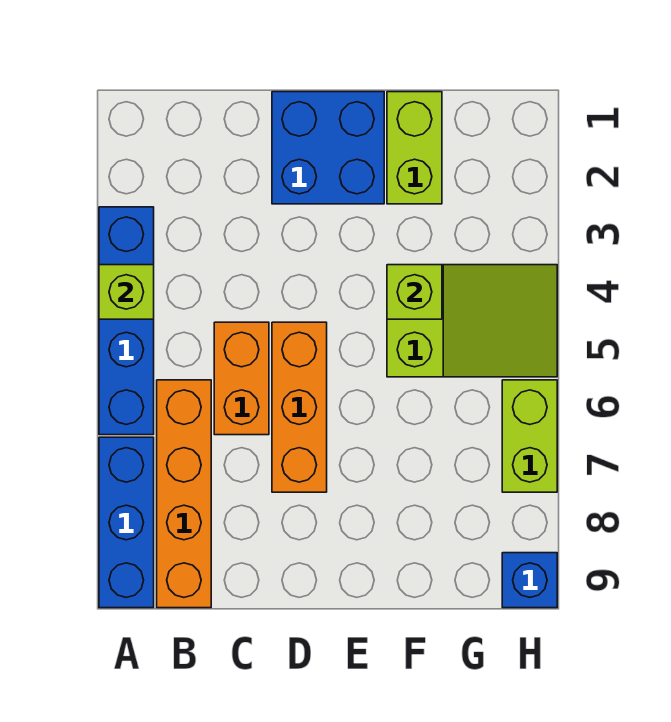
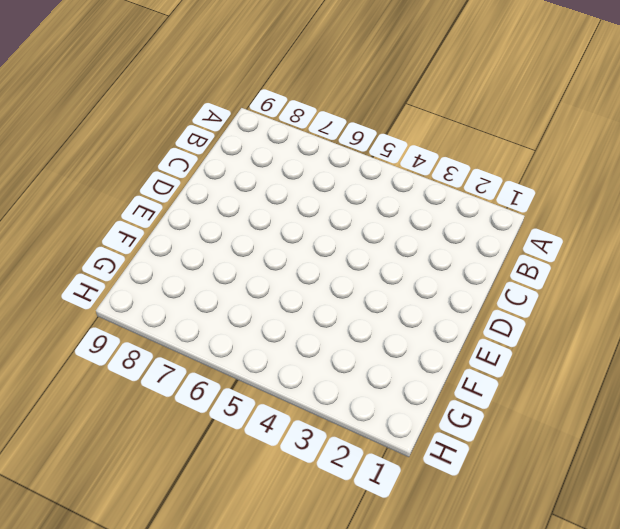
none -> blue 1x4 brick [99,207,154,435]
none -> blue 1x3 brick [99,437,154,608]
none -> orange 1x4 brick [157,380,211,608]

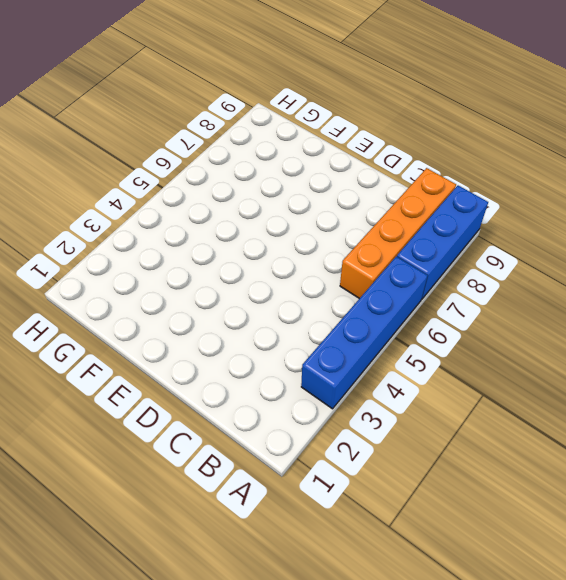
none -> orange 1x2 brick [214,322,269,435]
none -> blue 2x2 brick [272,92,384,204]
none -> orange 1x3 brick [272,322,327,492]

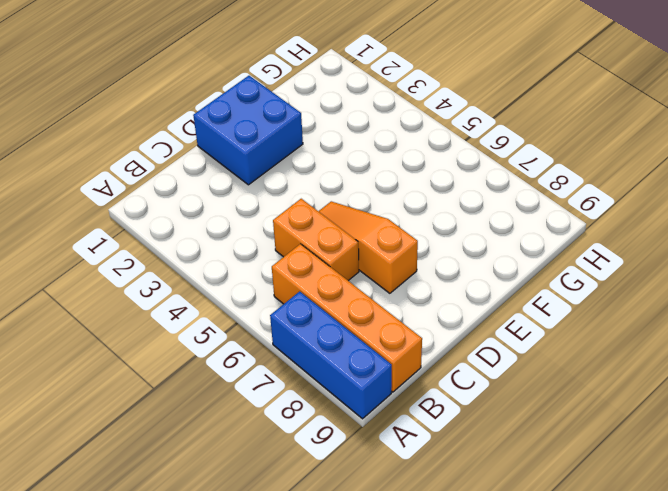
orange 1x3 slope [319,201,418,293] -> orange 1x3 brick [272,322,327,492]
none -> blue 1x4 brick [99,207,154,435]
none -> lime 1x2 brick [387,92,442,204]
none -> lime 2x3 slope [387,265,557,377]

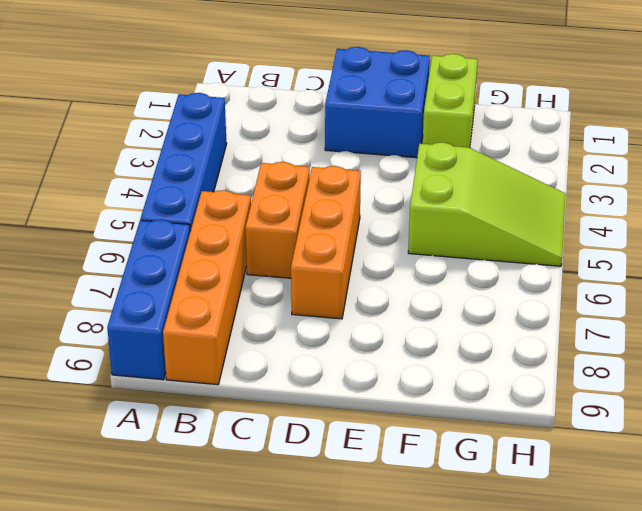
none -> lime 1x2 brick [502,380,557,492]
none -> blue 1x1 brick [502,553,557,608]
none -> lime 1x1 brick [99,265,154,319]

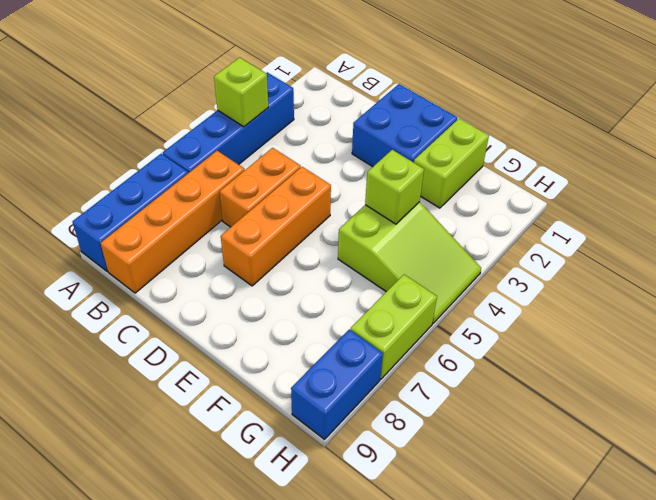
blue 1x2 brick [291,329,383,439] -> blue 1x1 brick [502,553,557,608]

